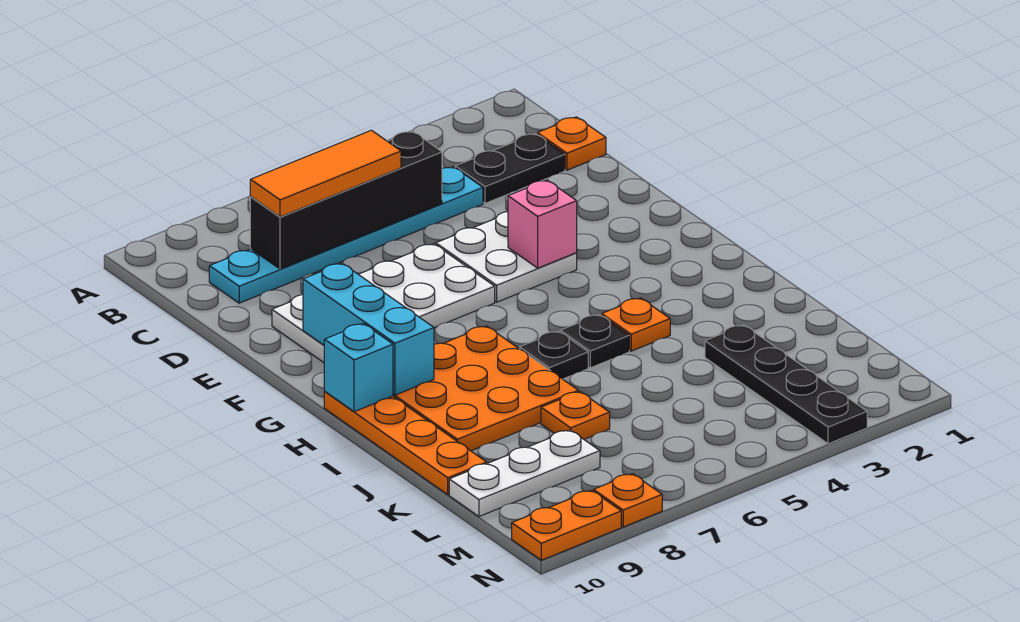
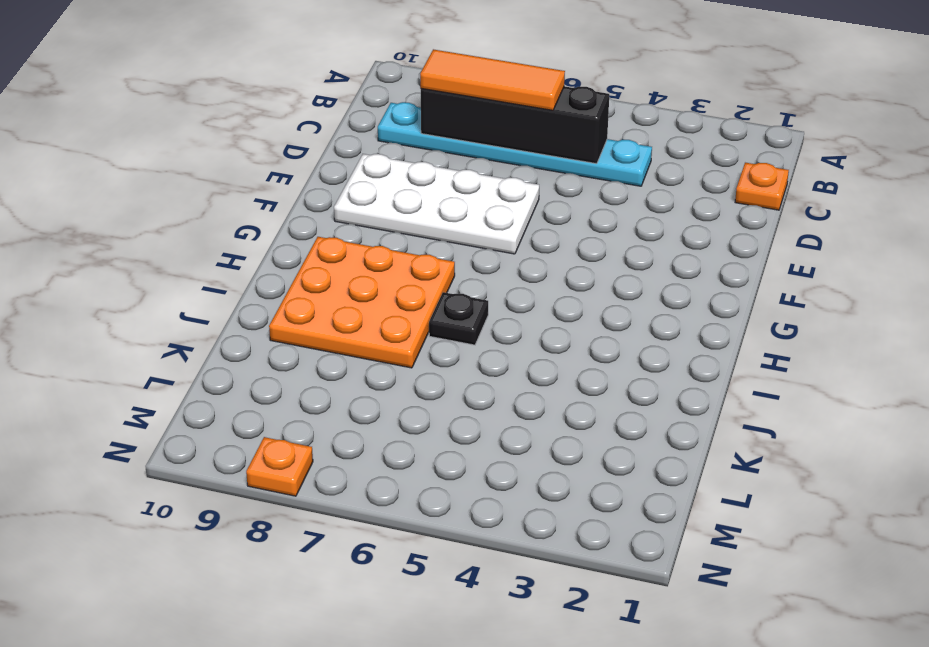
none -> black 1x2 plate [455,134,565,203]
none -> white 2x2 plate [436,212,577,302]
none -> orange 1x4 plate [324,392,487,495]

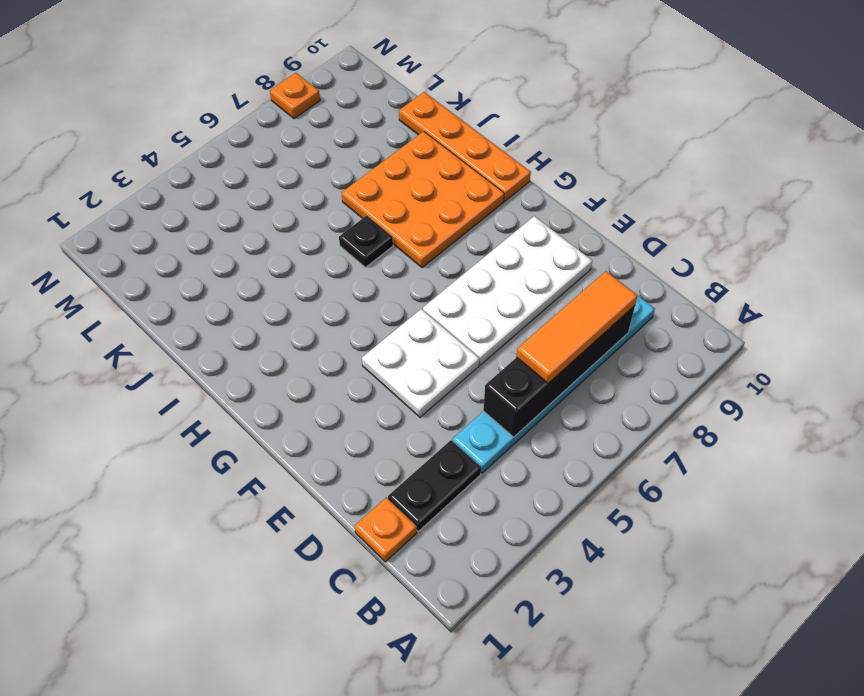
none -> orange 1x1 plate [602,298,670,351]
none -> black 1x1 plate [561,315,629,368]
none -> black 1x4 plate [705,325,867,444]

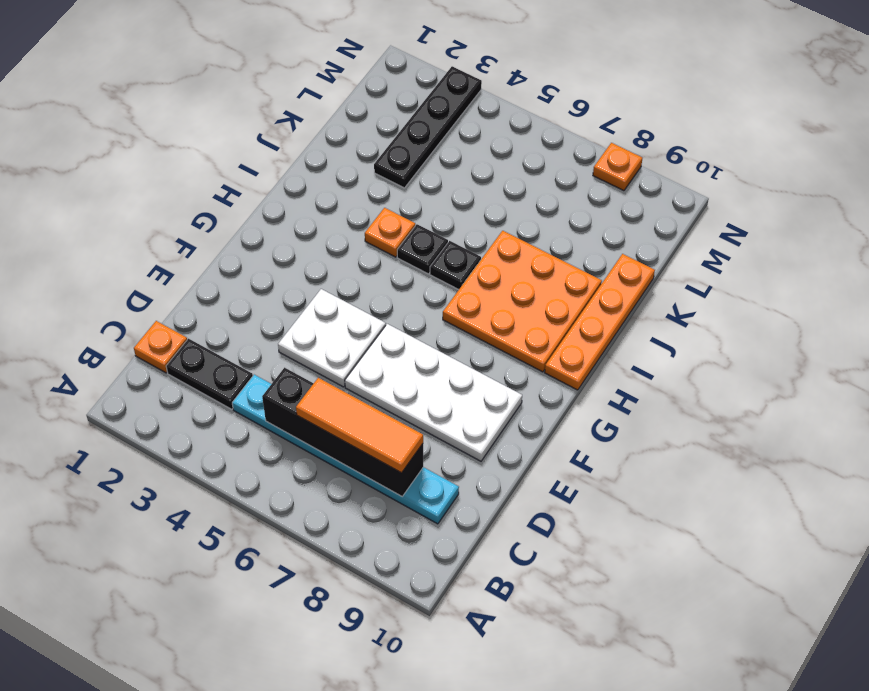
none -> orange 1x1 plate [541,392,610,439]
none -> white 1x3 plate [449,430,600,516]
none -> orange 1x2 plate [512,490,621,560]

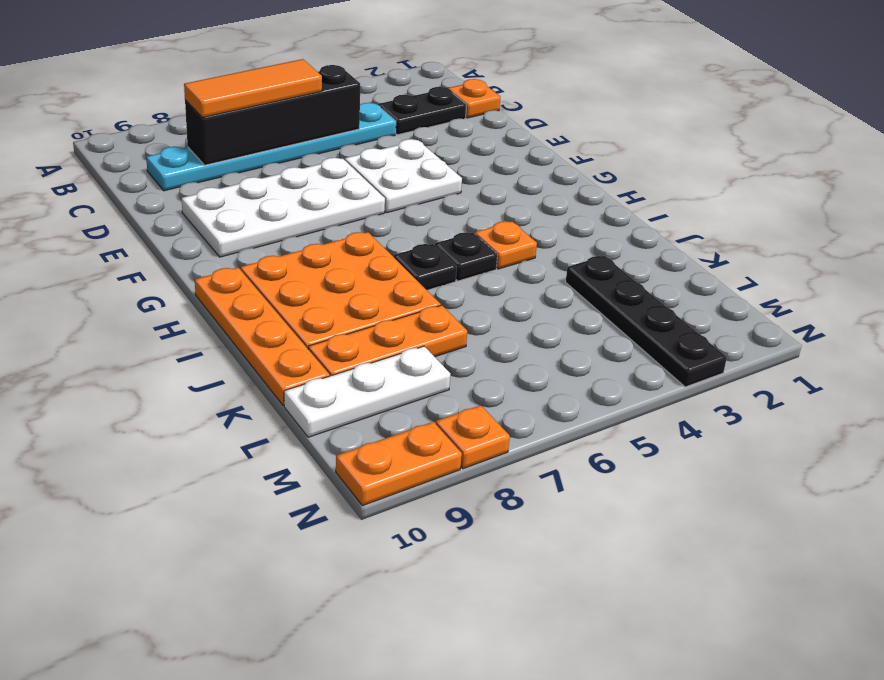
orange 1x3 plate [308,305,467,376] -> orange 1x1 plate [541,392,610,439]
none -> pink 1x1 brick [508,180,577,268]
none -> cyan 1x3 brick [303,263,434,395]
none -> cyan 1x1 brick [324,324,393,412]

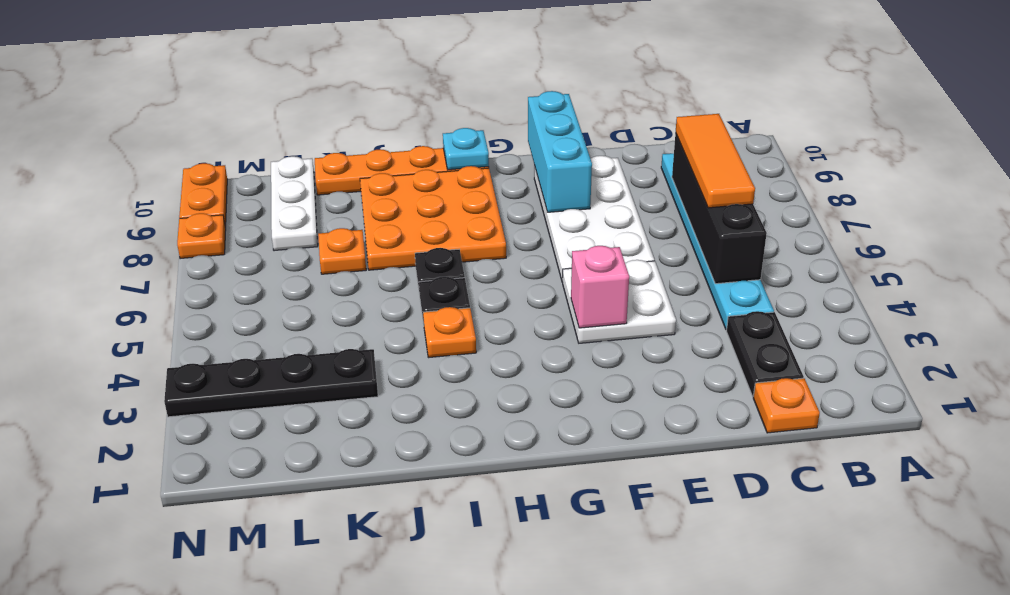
cyan 1x3 brick [528,91,592,212] -> cyan 1x3 brick turned to [303,263,434,395]
cyan 1x1 plate [443,128,489,170] -> cyan 1x1 brick [324,324,393,412]

